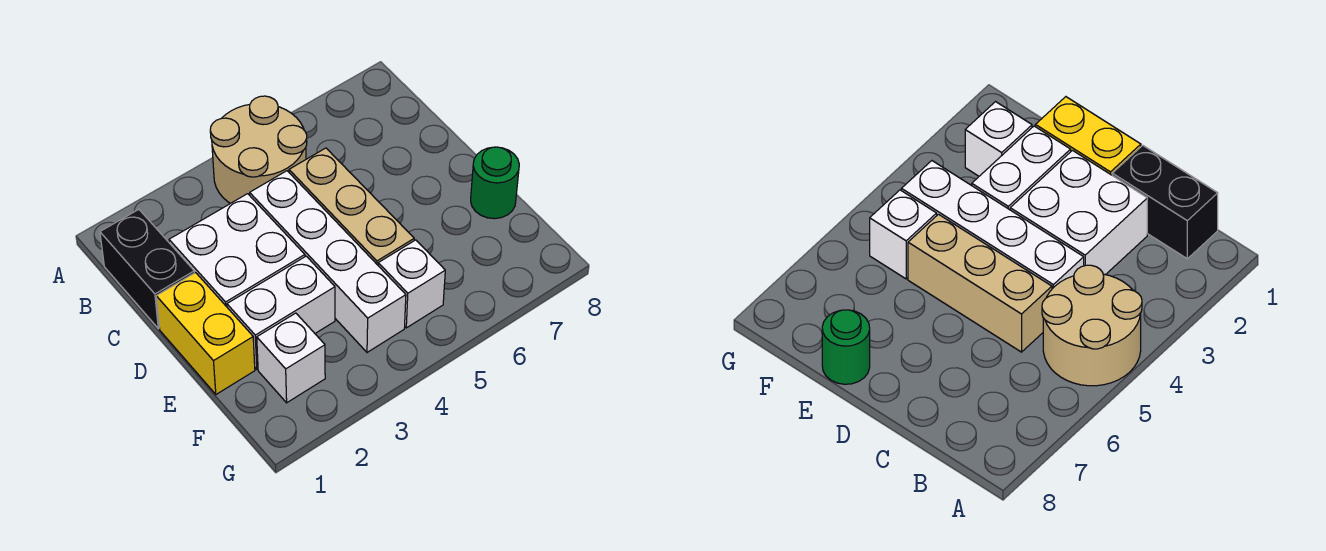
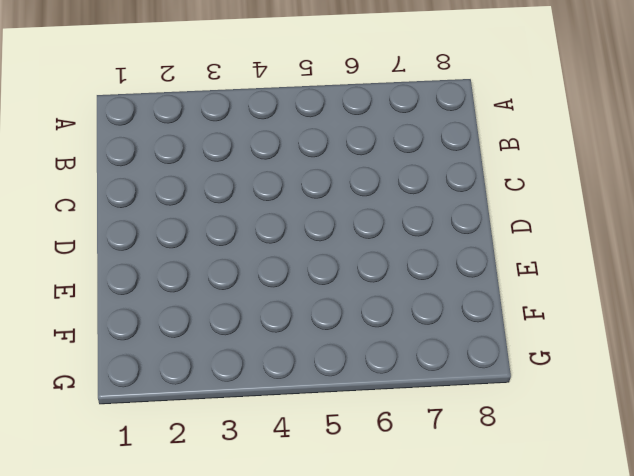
none -> tan 2x2 round brick [210,96,307,204]
none -> black 1x2 brick [100,209,194,329]

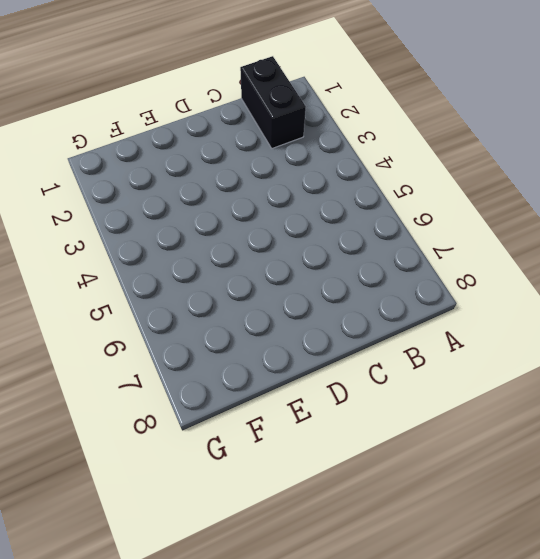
black 1x2 brick [240,56,306,148] -> black 1x2 brick turned to [100,209,194,329]
none -> tan 2x2 round brick [210,96,307,204]
none -> white 2x2 brick [169,194,305,307]

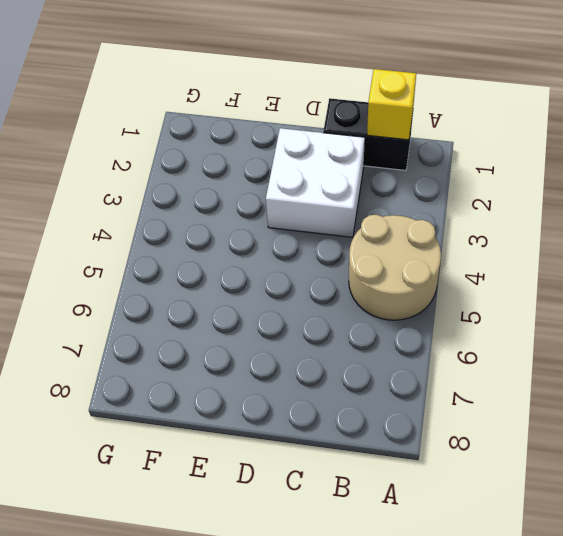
yellow 1x1 brick [367,69,416,140] -> none
none -> white 1x4 brick [250,171,406,352]
none -> tan 1x3 brick [289,148,414,265]

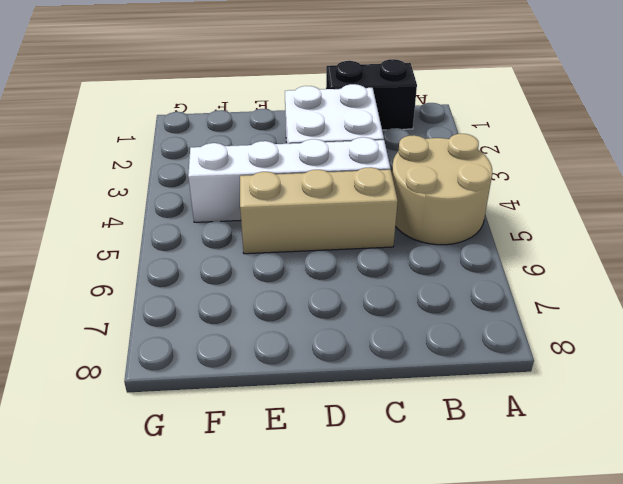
none -> yellow 1x2 brick [156,273,255,394]
none -> white 1x2 brick [227,256,335,369]

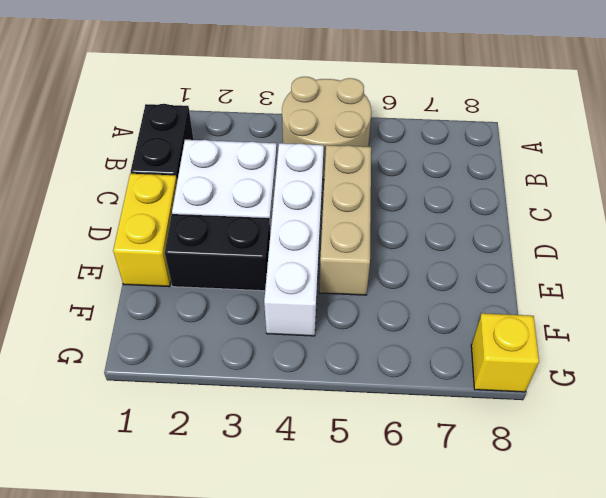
black 1x2 brick [165,214,270,291] -> white 1x2 brick [227,256,335,369]
yellow 1x1 brick [471,313,539,392] -> none
none -> green 1x1 round brick [471,147,519,219]
none -> white 1x1 brick [257,313,325,403]

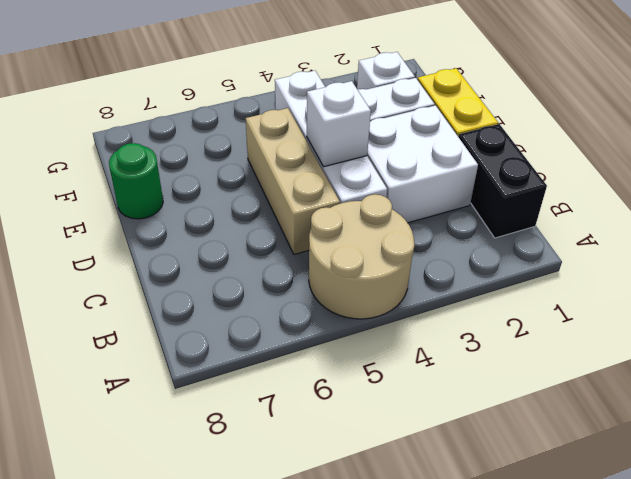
white 1x1 brick [307,81,371,167] -> white 1x1 brick moved to [378,240,445,328]

